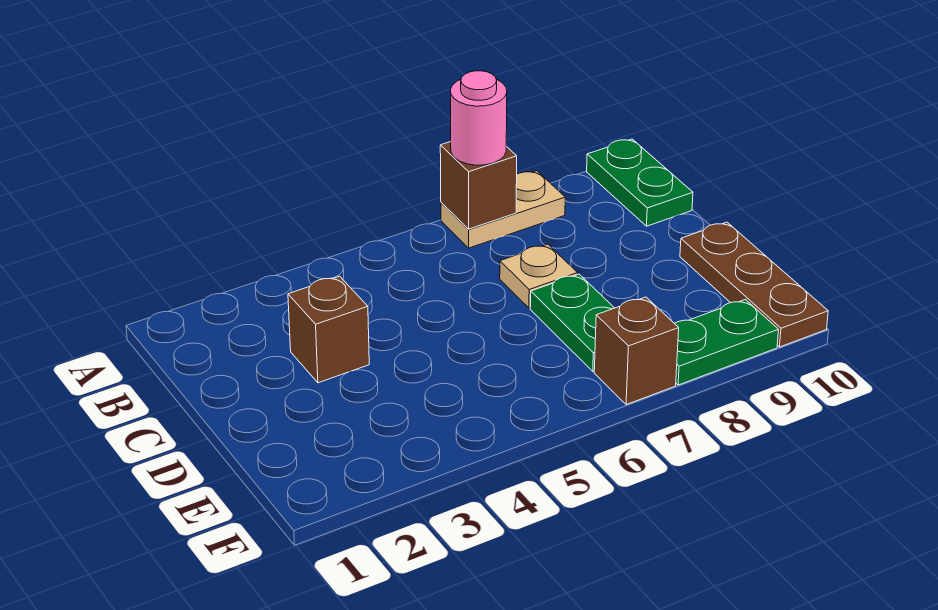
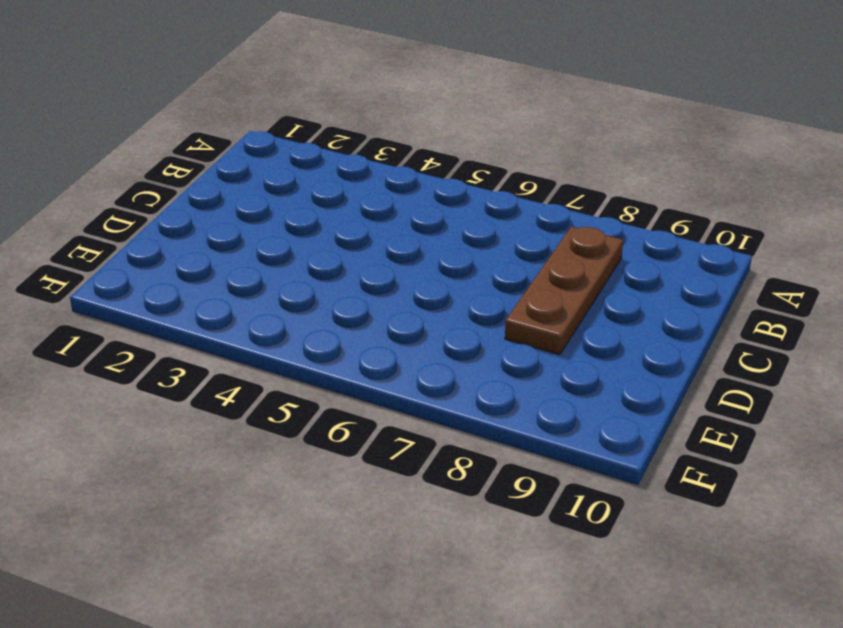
brown 1x3 plate [505,226,623,355] -> brown 1x3 plate moved to [680,222,828,347]
none -> tan 1x2 plate [441,171,565,248]
none -> green 1x2 plate [587,139,693,226]

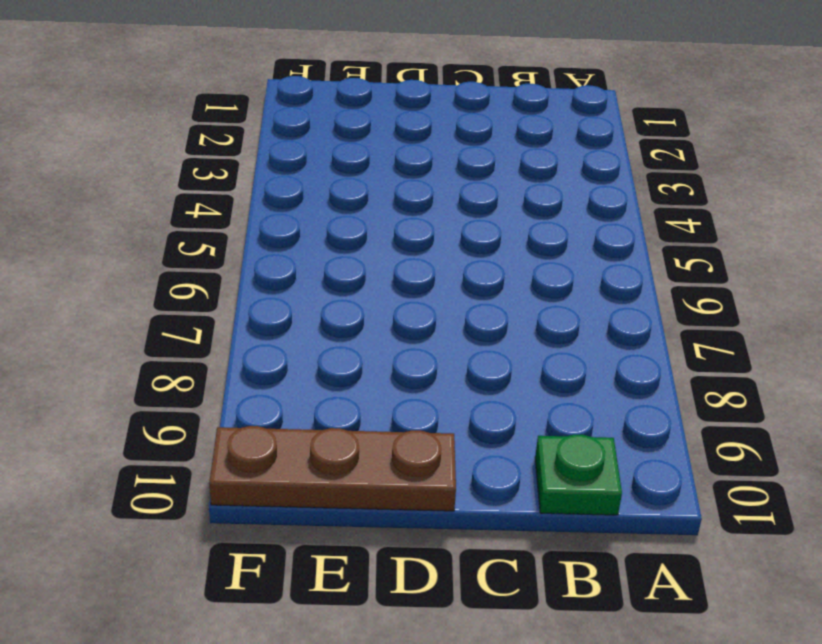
green 1x1 plate [535,435,622,515] -> green 1x2 plate [587,139,693,226]
none -> tan 1x2 plate [441,171,565,248]
none -> brown 1x1 brick [288,276,369,383]

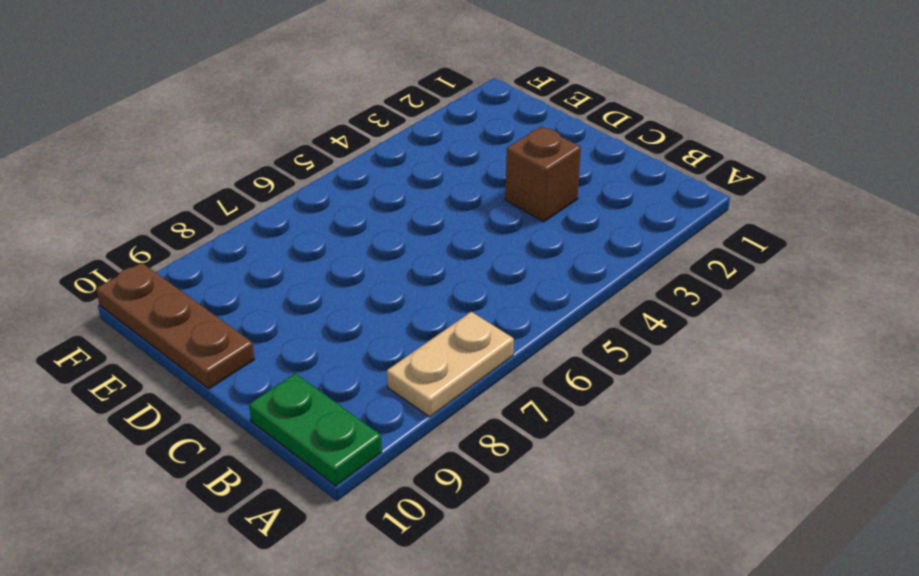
none -> tan 1x1 plate [500,244,578,308]
none -> green 1x2 plate [530,274,614,371]

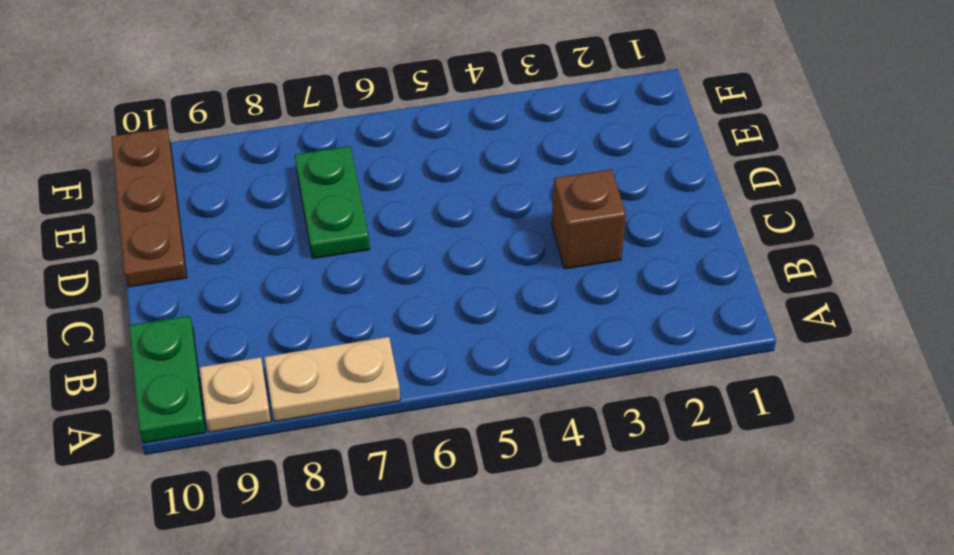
tan 1x1 plate [200,357,271,432] -> tan 1x1 plate moved to [500,244,578,308]
none -> brown 1x1 brick [594,297,679,405]
none -> green 1x2 plate [674,300,779,385]

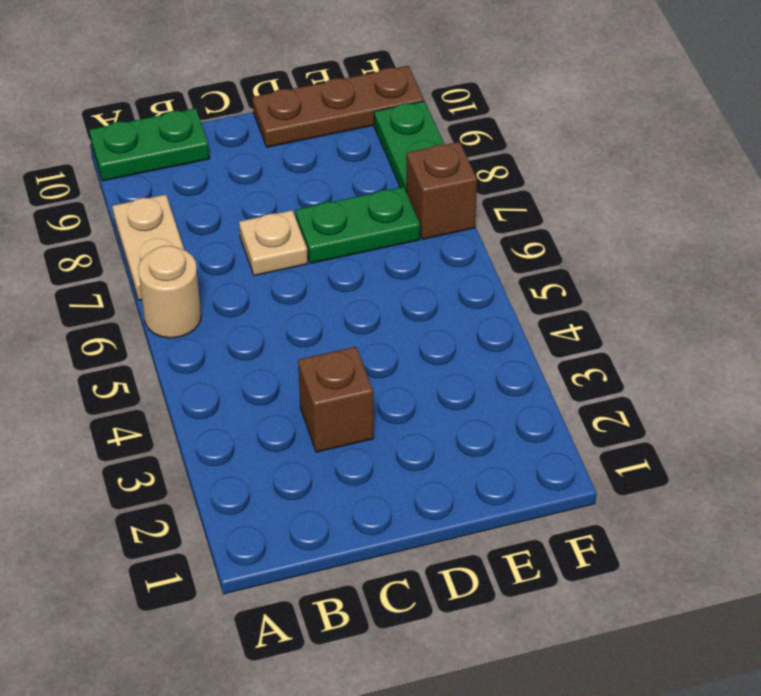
tan 1x1 round brick [138,246,201,338] -> none
none -> brown 1x1 brick [440,142,517,229]
none -> pink 1x1 round brick [451,71,507,165]

